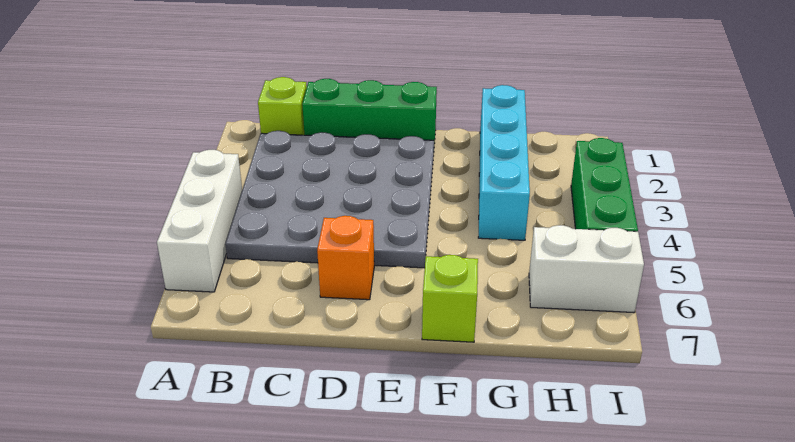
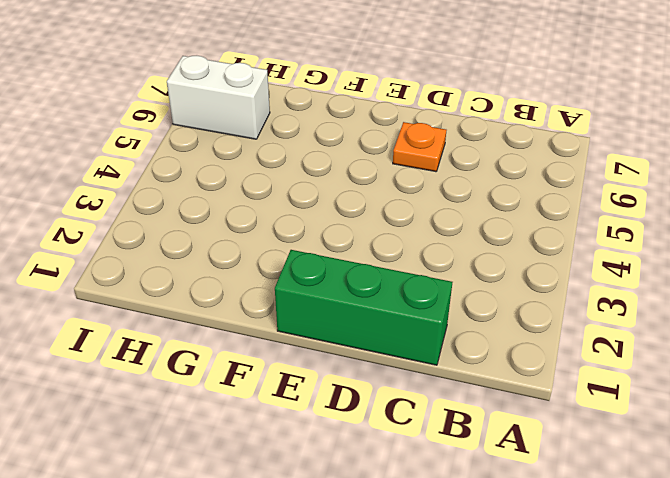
orange 1x1 plate [393,122,446,172] -> orange 1x1 brick [317,216,374,300]
none -> white 1x3 brick [157,150,242,292]
none -> lime 1x1 brick [258,77,307,135]

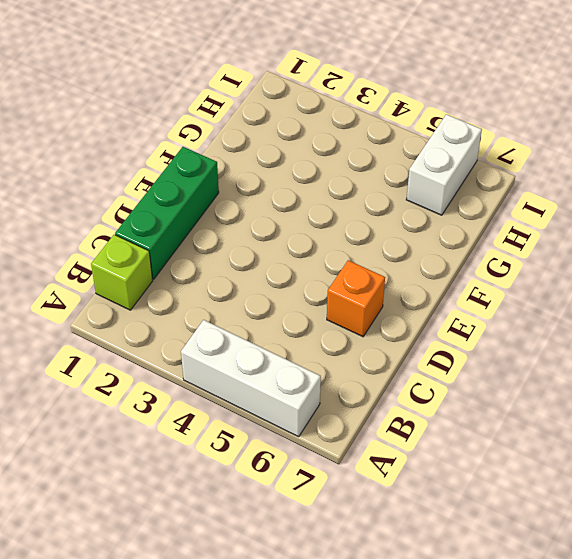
none -> grey 4x4 plate [225,131,434,268]
none -> lime 1x1 brick [422,255,478,342]

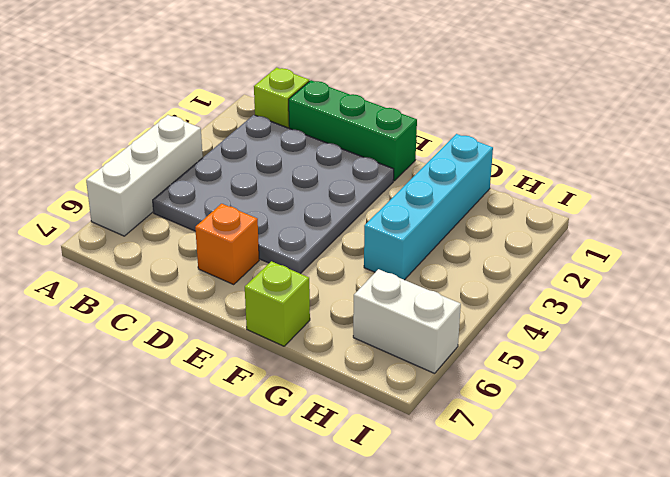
none -> green 1x3 brick [571,138,638,232]

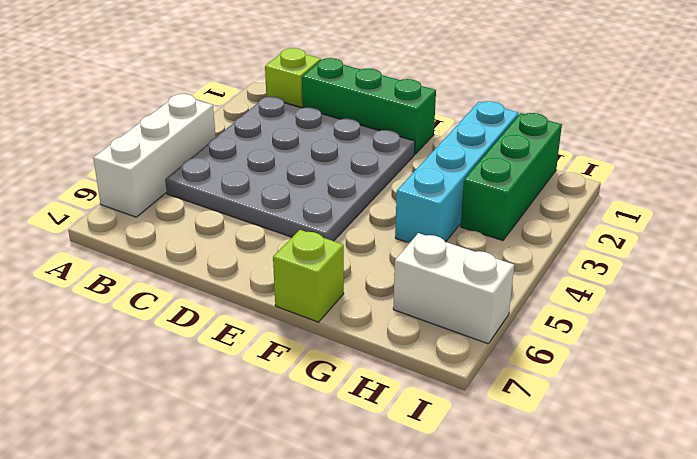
green 1x3 brick [461,113,562,241] -> green 1x3 brick moved to [571,138,638,232]
none -> orange 1x1 brick [317,216,374,300]

